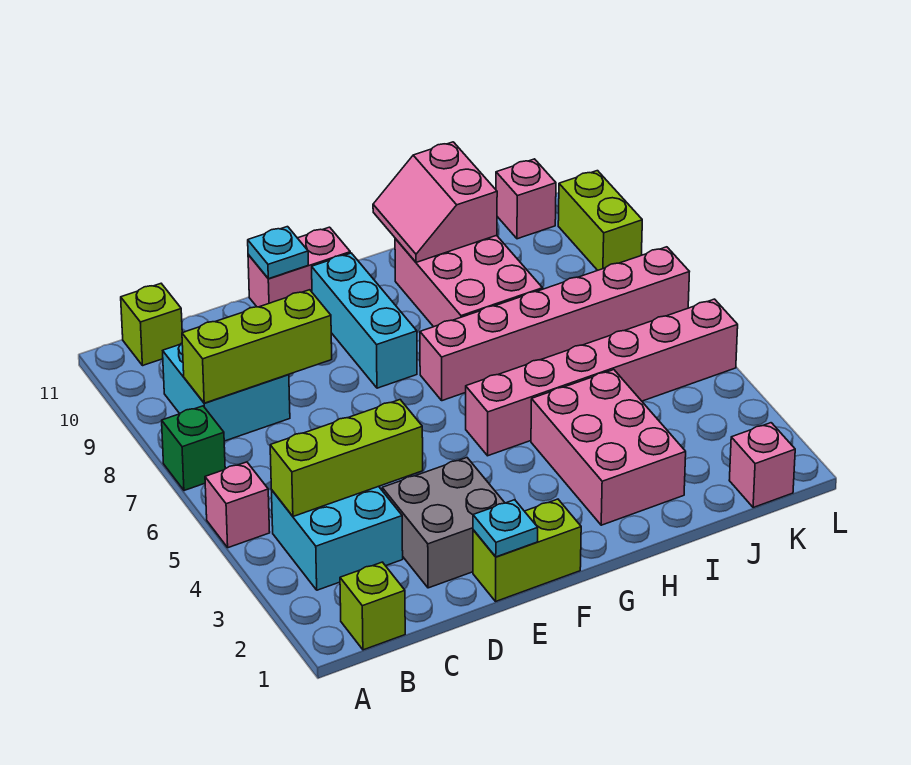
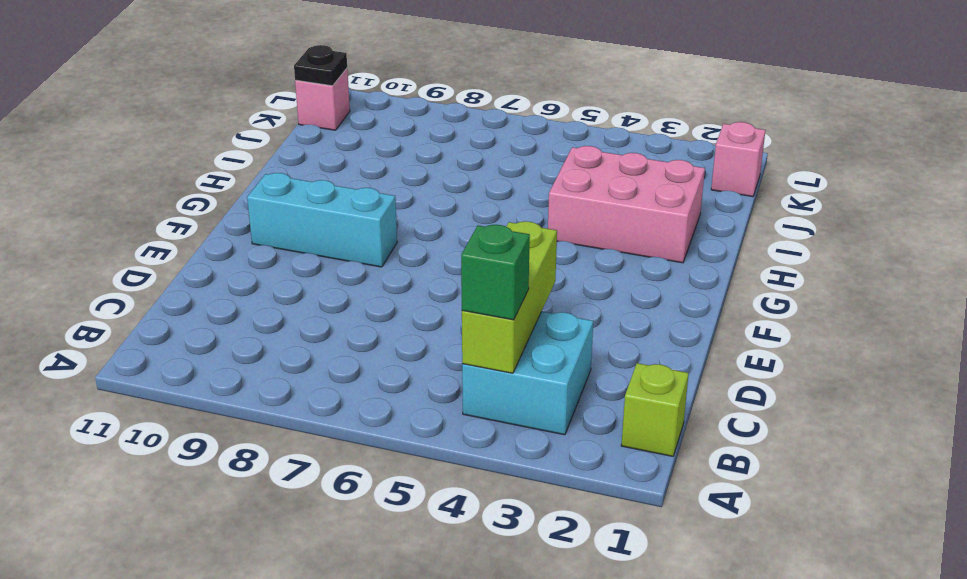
green 1x1 brick [461,225,530,320] -> green 1x1 brick moved to [162,406,225,491]
black 1x1 plate [294,45,347,86] -> none
none -> pink 1x1 brick [205,462,270,548]
none -> cyan 2x2 brick [163,343,290,441]
none -> lime 1x1 brick [121,284,182,366]

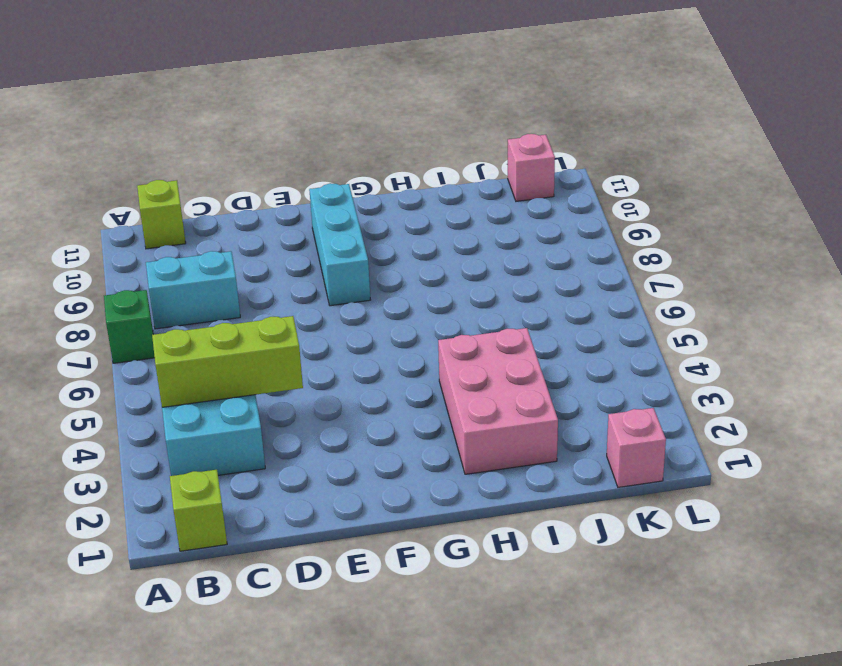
cyan 1x2 brick [146,251,240,329] -> cyan 2x2 brick [163,343,290,441]
none -> pink 1x1 brick [205,462,270,548]
none -> grey 2x2 brick [382,458,505,588]
none -> lime 1x2 brick [473,499,581,601]

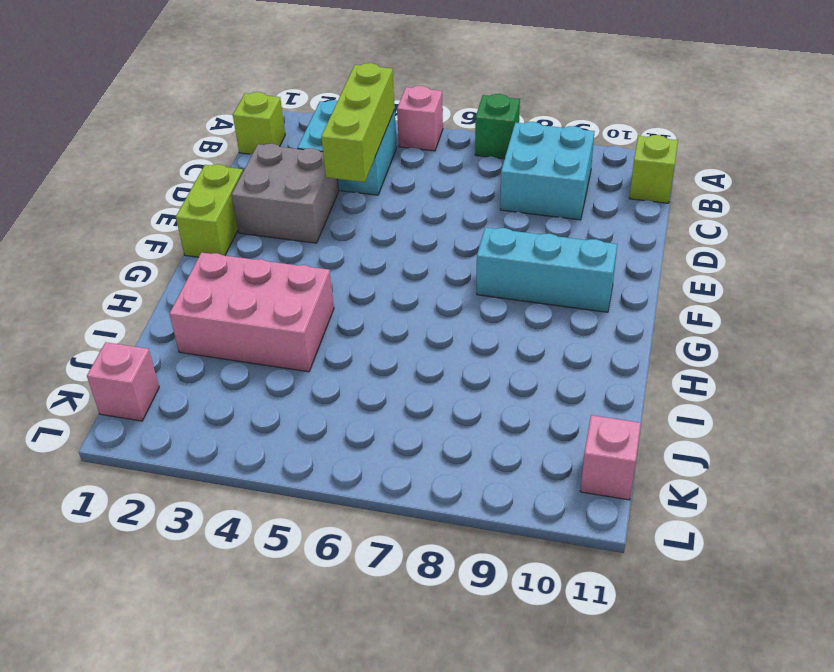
none -> pink 1x2 brick [248,227,350,307]
none -> pink 1x6 brick [466,299,738,456]
none -> pink 1x6 brick [420,247,689,401]

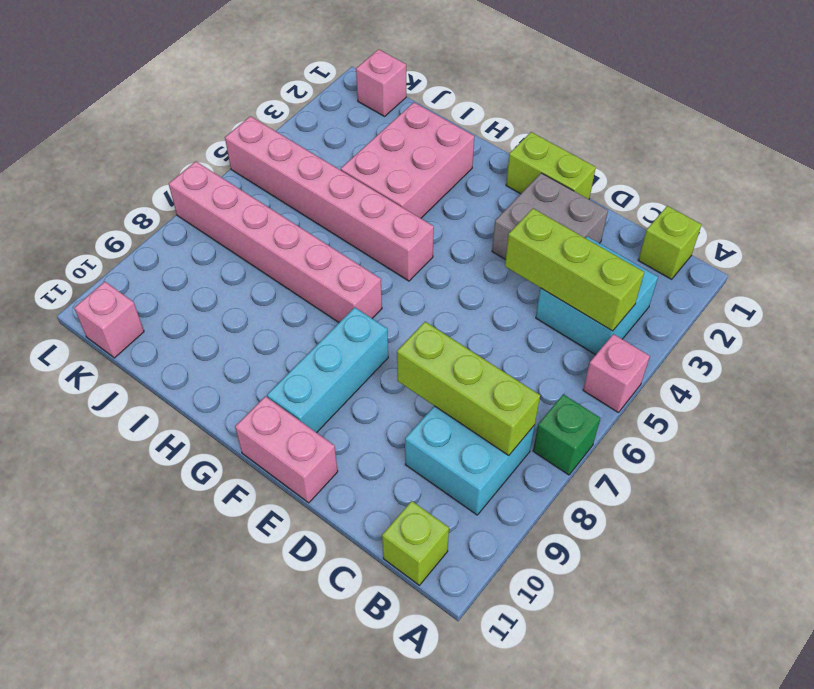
none -> pink 2x3 brick [395,235,543,327]
none -> lime 1x2 brick [558,171,642,270]
none -> cyan 1x1 plate [473,500,538,557]

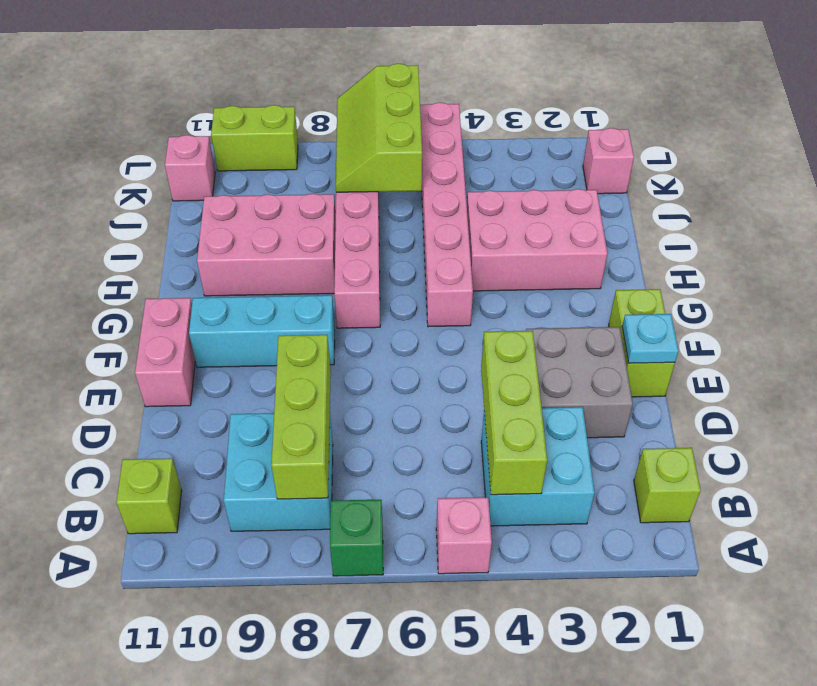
lime 2x3 slope [336,64,422,192] -> none
none -> cyan 1x1 plate [248,227,308,279]
none -> pink 2x2 slope [373,142,497,262]

